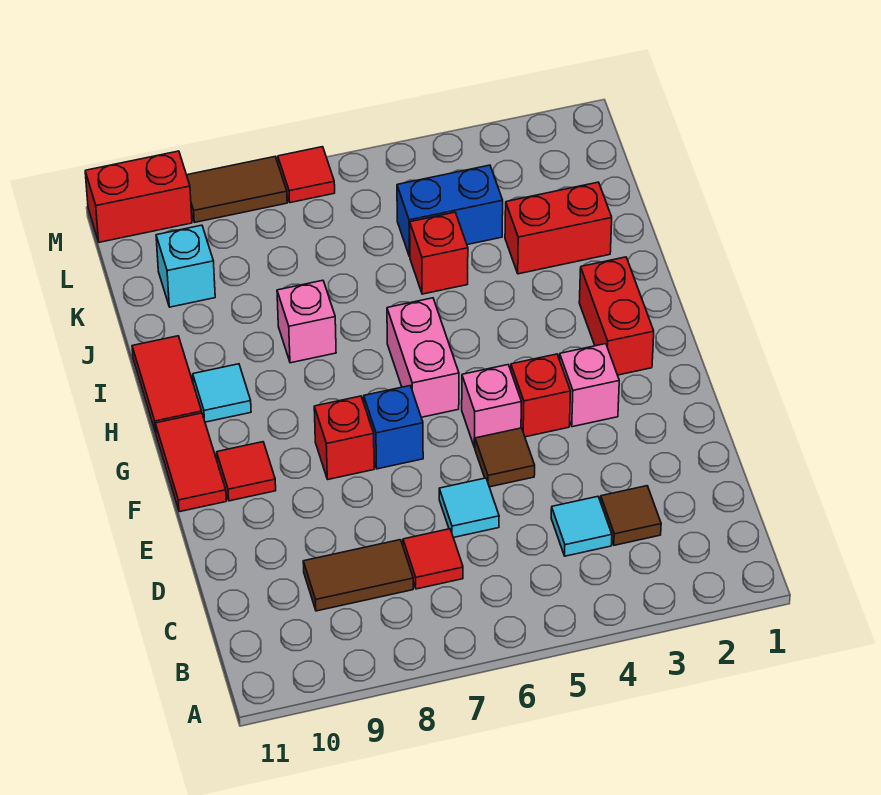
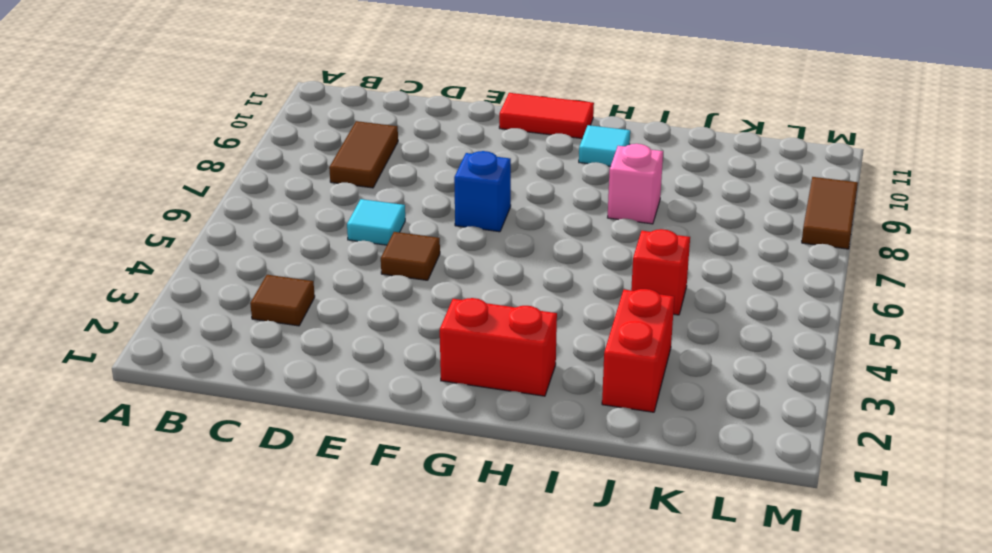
none -> cyan 1x1 tile [551,497,612,556]
none -> red 1x1 tile [403,529,463,589]
none -> pink 1x1 brick [560,344,619,427]

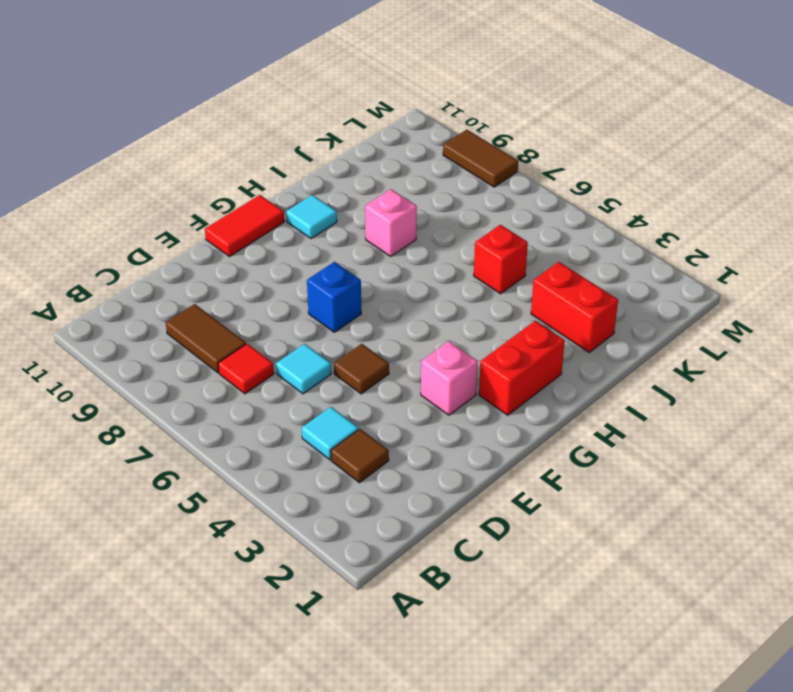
none -> red 1x1 brick [511,354,571,437]
none -> pink 1x1 brick [462,365,521,448]
none -> red 1x1 brick [314,396,374,479]

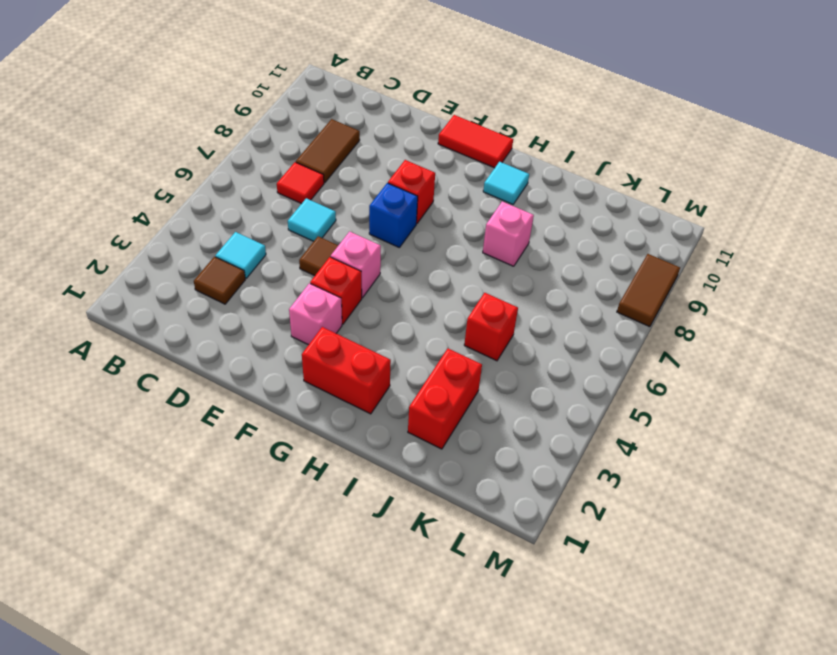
none -> red 1x1 tile [217,442,276,501]
none -> pink 1x2 brick [387,298,459,417]
none -> red 1x2 tile [132,336,202,433]

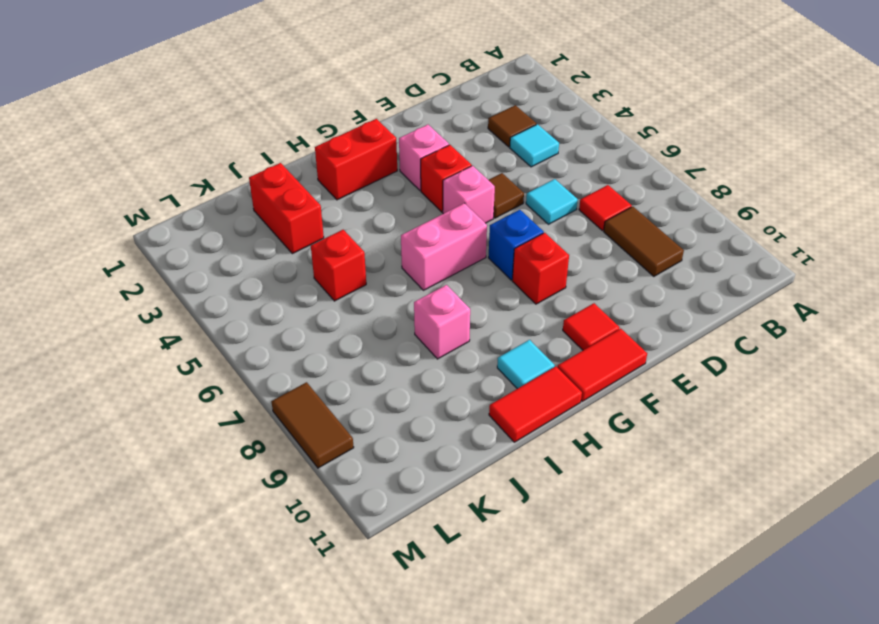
none -> blue 1x2 brick [397,165,503,257]
none -> cyan 1x1 brick [156,225,215,307]
none -> red 1x1 tile [278,147,335,203]

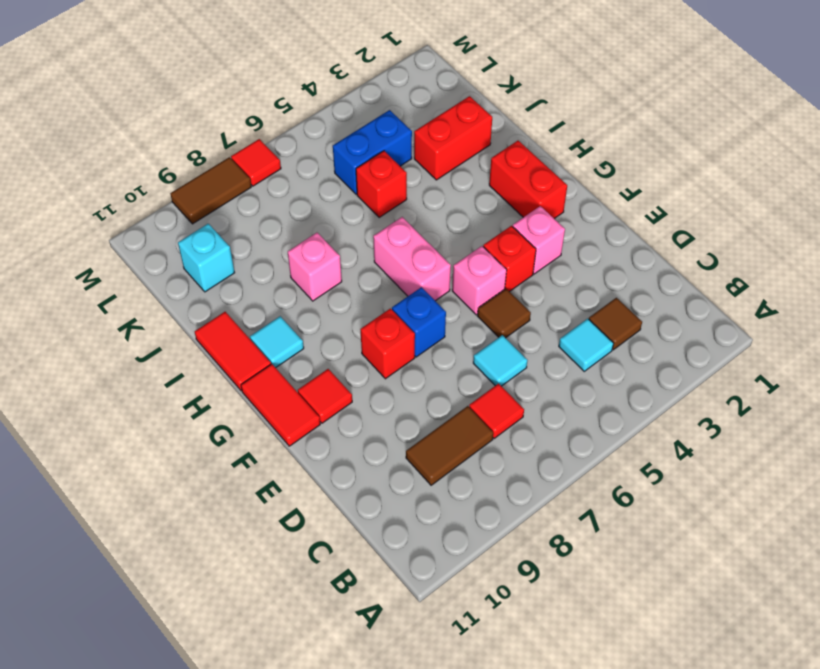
none -> red 1x2 brick [85,151,192,242]

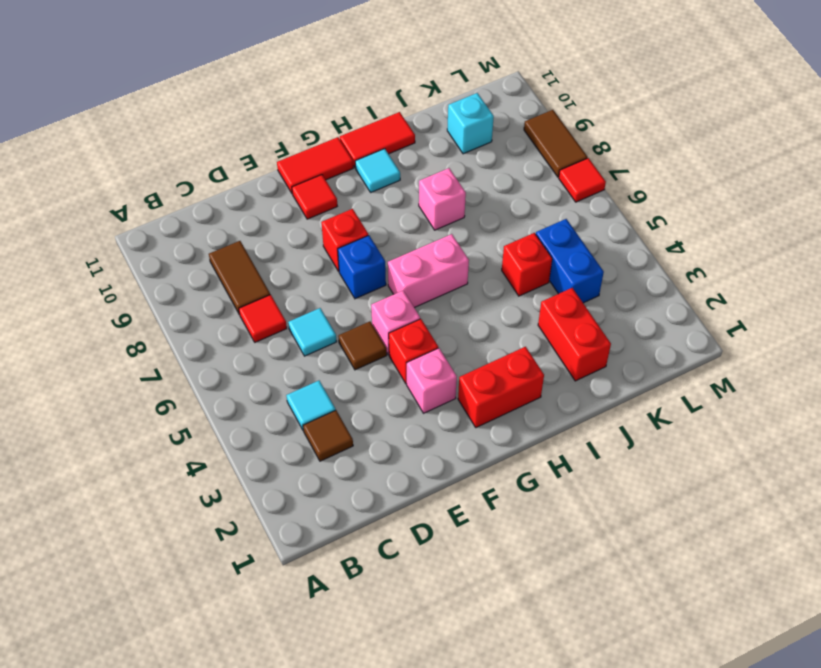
none -> red 1x2 brick [85,151,192,242]

